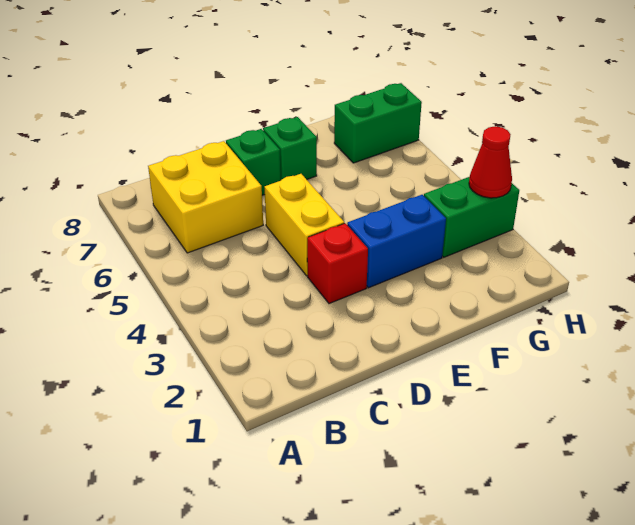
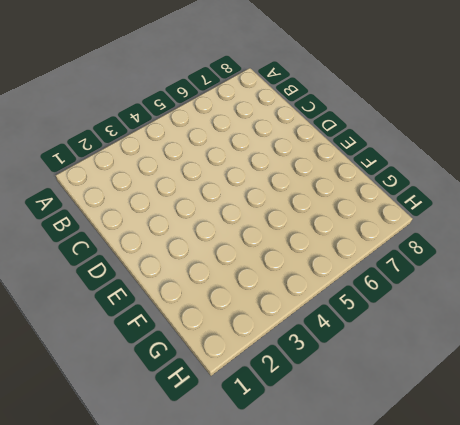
none -> yellow 2x2 brick [148,141,263,253]
none -> red 1x1 brick [307,223,368,304]

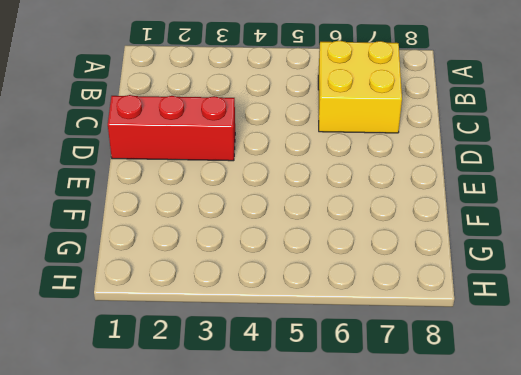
red 1x3 brick [108,95,235,161] -> red 1x1 brick [307,223,368,304]
none -> yellow 1x2 brick [264,174,344,276]
none -> green 1x1 brick [226,129,281,195]

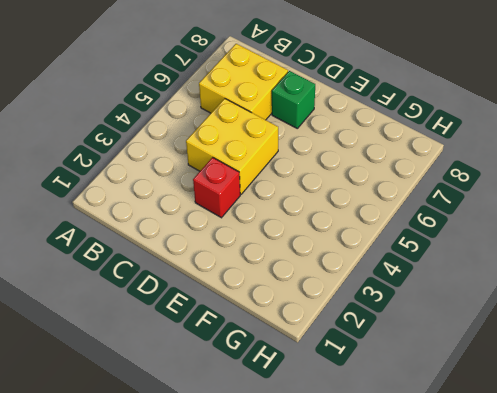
yellow 2x2 brick [186,99,278,194] -> yellow 1x2 brick [264,174,344,276]
none -> blue 1x2 brick [347,195,446,288]
none -> green 1x1 brick [263,117,317,180]

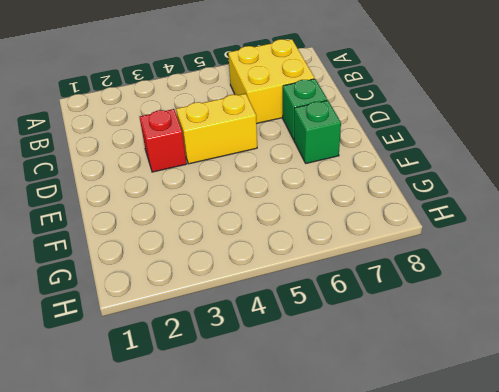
none -> blue 1x2 brick [347,195,446,288]
none -> green 1x2 brick [424,177,519,257]

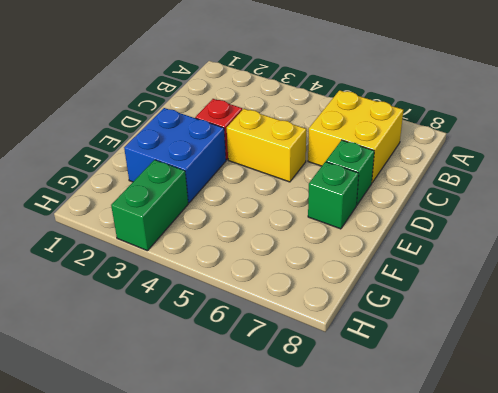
blue 2x2 brick [124,108,226,203] -> blue 1x2 brick [347,195,446,288]
none -> green 1x2 brick [334,83,422,163]
none -> red 1x1 cone [469,126,512,198]

